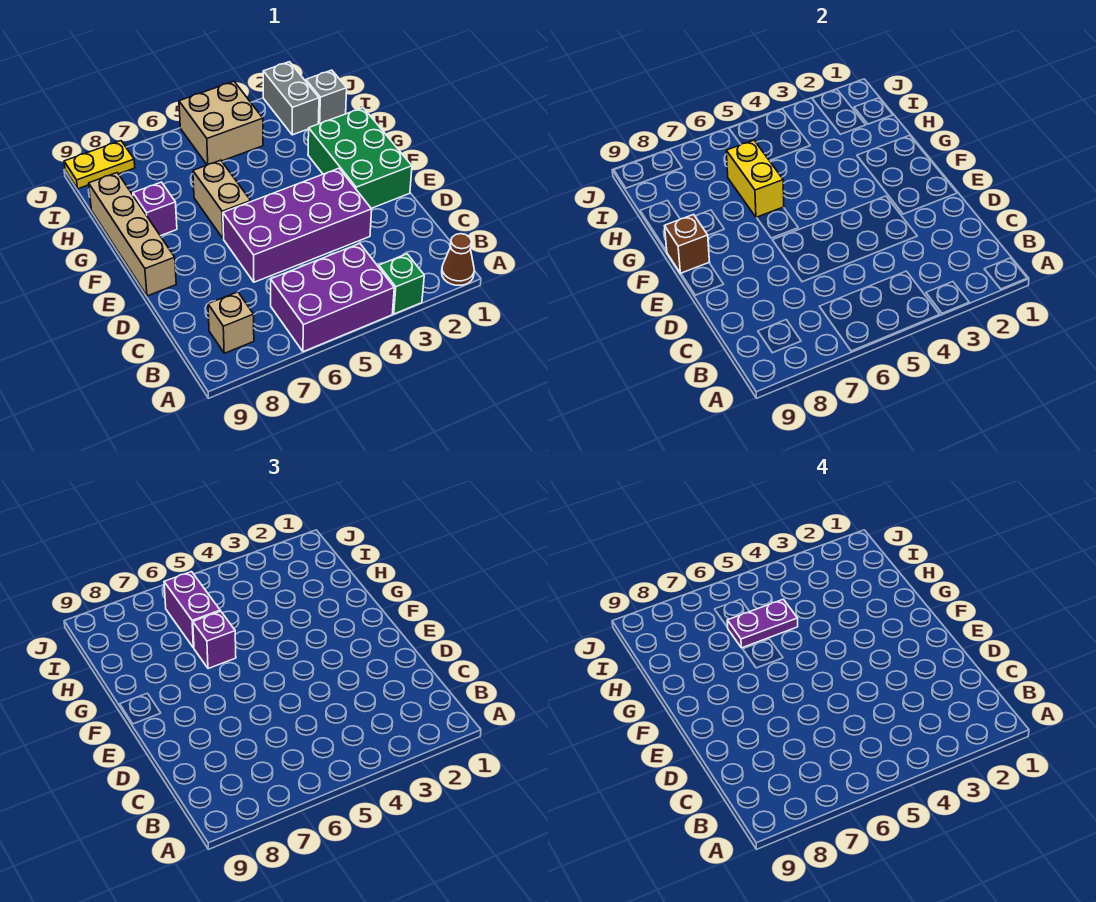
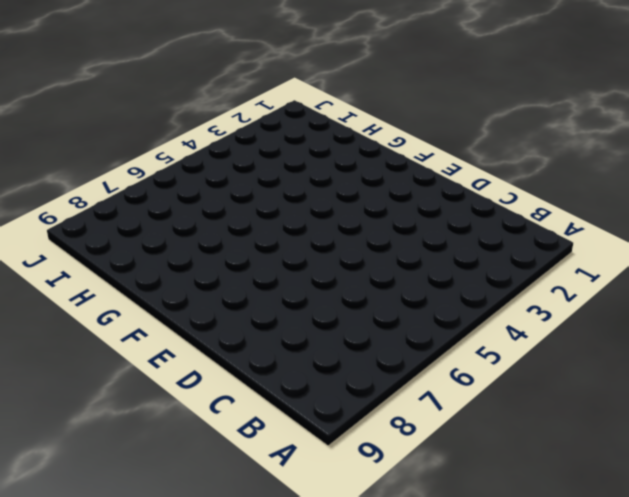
none -> brown 1x1 cone [442,234,474,285]
none -> green 1x1 brick [379,254,424,314]
none -> purple 2x3 brick [271,244,394,352]

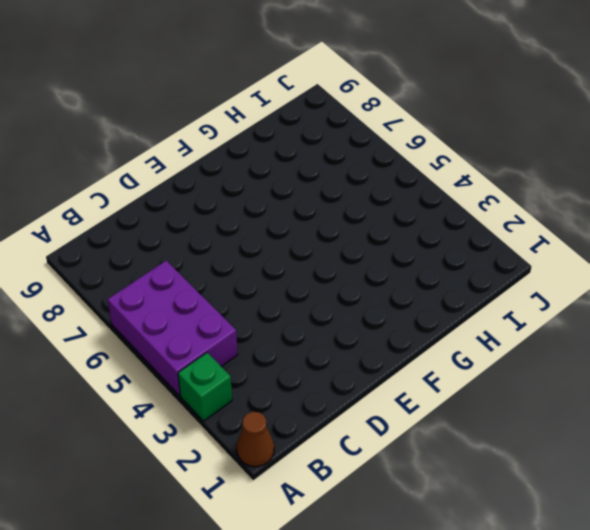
none -> tan 1x1 brick [208,292,254,353]
none -> purple 2x4 brick [223,168,372,282]
none -> green 2x3 brick [308,108,412,208]

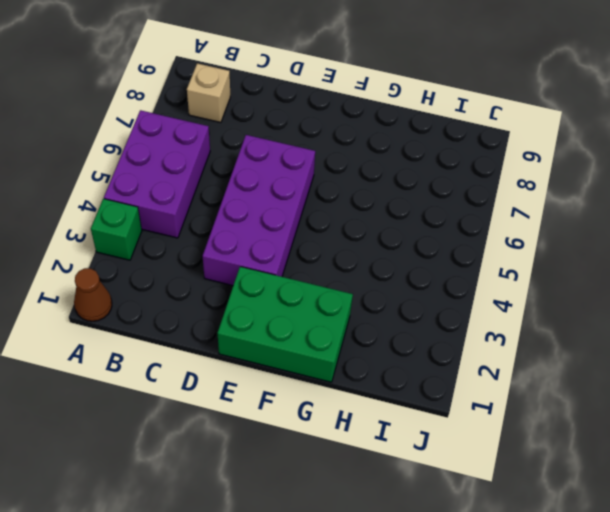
none -> tan 1x4 brick [89,173,176,296]
none -> tan 1x2 brick [193,160,251,239]
none -> purple 1x1 brick [133,182,177,236]

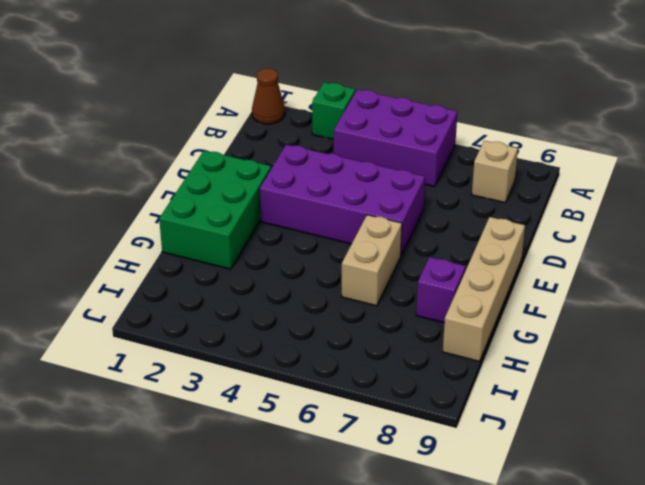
none -> grey 1x1 brick [306,70,347,124]
none -> grey 1x2 brick [263,62,319,135]
none -> tan 2x2 brick [179,81,263,165]

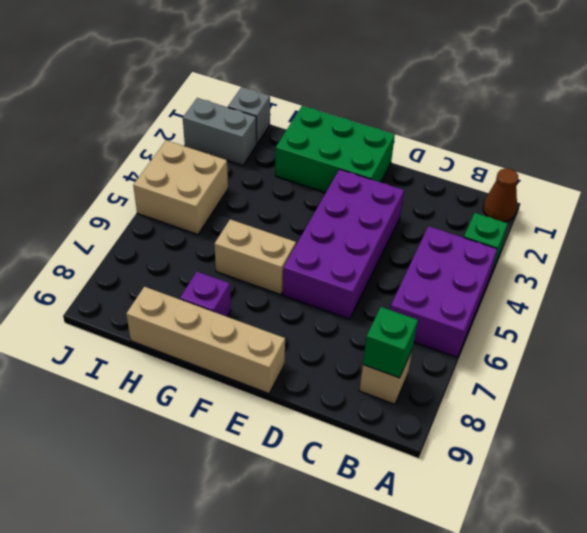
green 1x1 brick [363,307,418,378] -> none
none -> yellow 1x2 plate [64,141,135,189]
none -> brown 1x1 brick [665,214,710,274]
none -> yellow 1x2 brick [726,140,784,218]

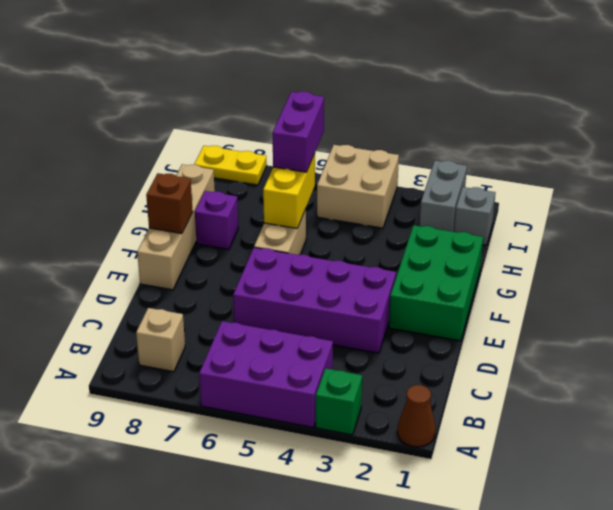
none -> purple 1x1 brick [193,611,236,669]
none -> purple 1x2 plate [727,599,798,648]

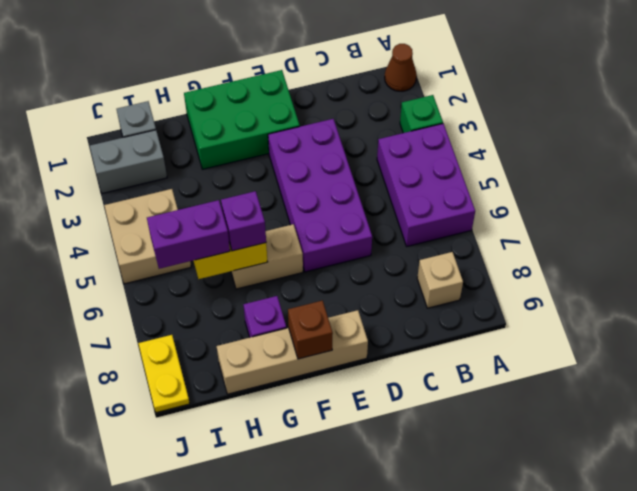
none -> purple 1x2 plate [727,599,798,648]

